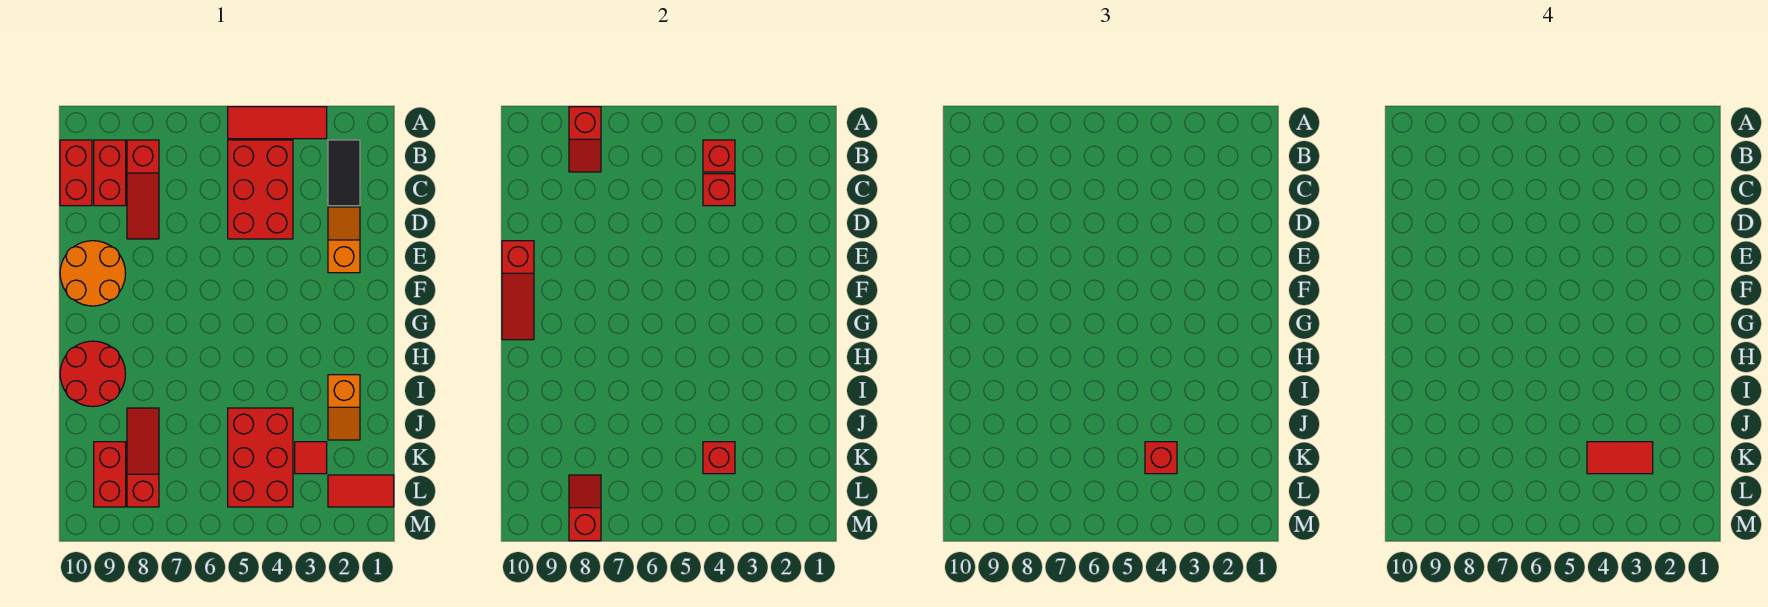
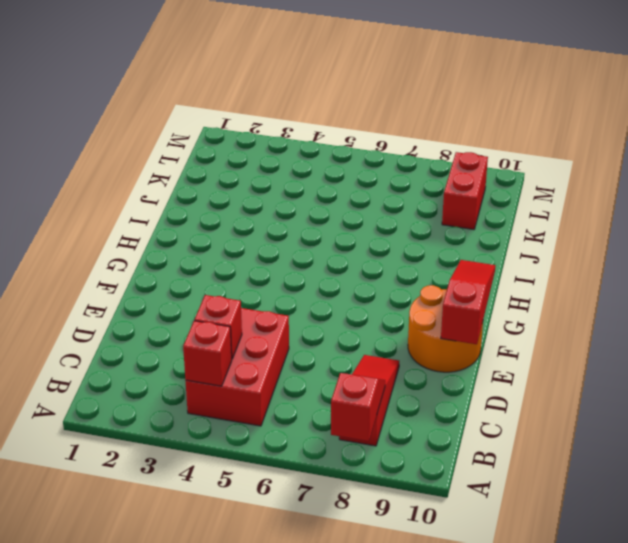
none -> red 1x3 tile [228,107,327,139]
none -> black 1x2 tile [328,140,360,206]
none -> red 1x2 brick [94,140,126,206]

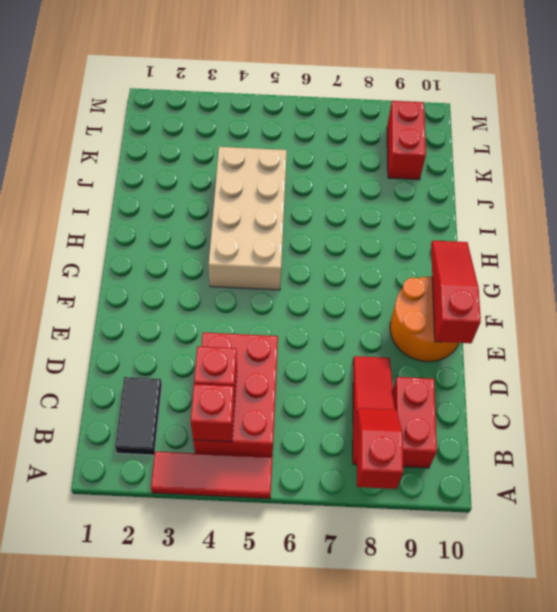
tan 2x4 brick [209,147,287,290] -> red 2x3 brick [228,408,293,507]
none -> red 1x2 brick [60,140,92,206]
none -> orange 1x2 slope [328,207,360,273]
none -> red 2x2 round brick [60,341,126,406]

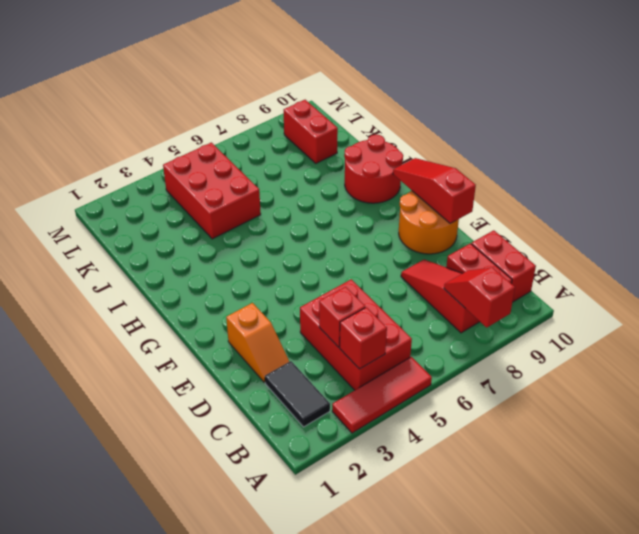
none -> orange 1x2 slope [328,375,360,440]
none -> red 1x3 slope [127,408,159,507]
none -> red 1x1 tile [295,442,327,474]

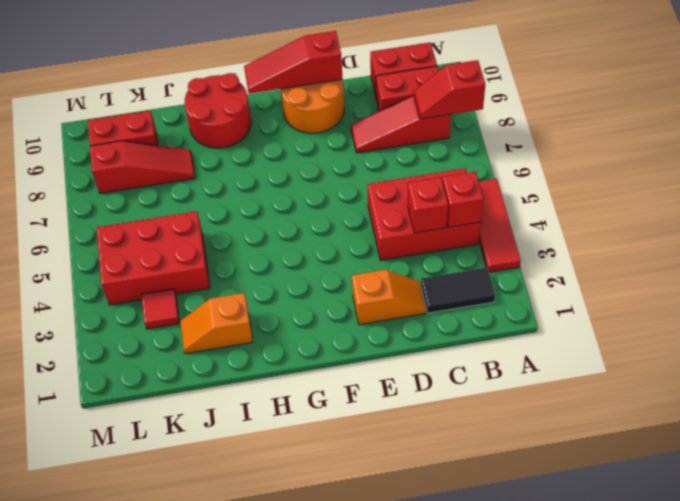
none -> red 1x2 tile [328,475,394,507]
none -> red 1x1 brick [703,442,735,474]
none -> red 1x2 slope [569,475,601,541]

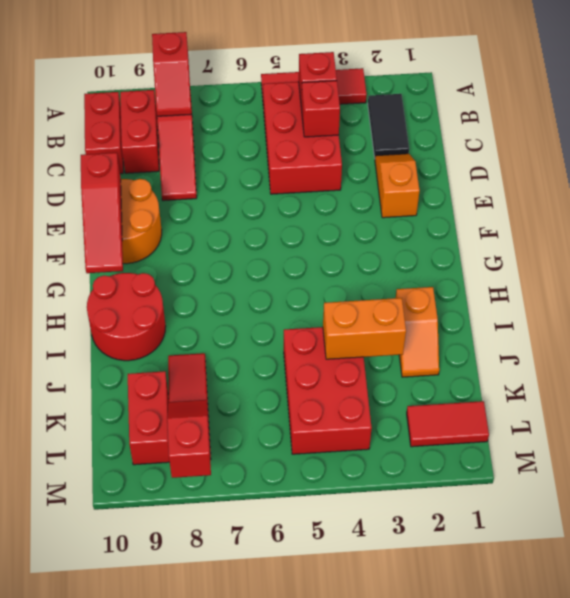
orange 1x2 brick [323,298,406,359] -> none
none -> red 1x1 tile [295,442,327,474]
none -> red 1x1 brick [703,442,735,474]
none -> red 1x1 brick [1145,442,1177,474]

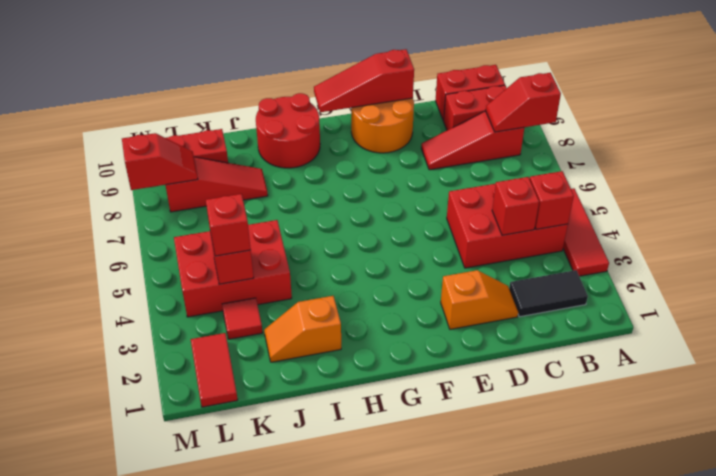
none -> red 1x2 tile [1587,442,1653,474]

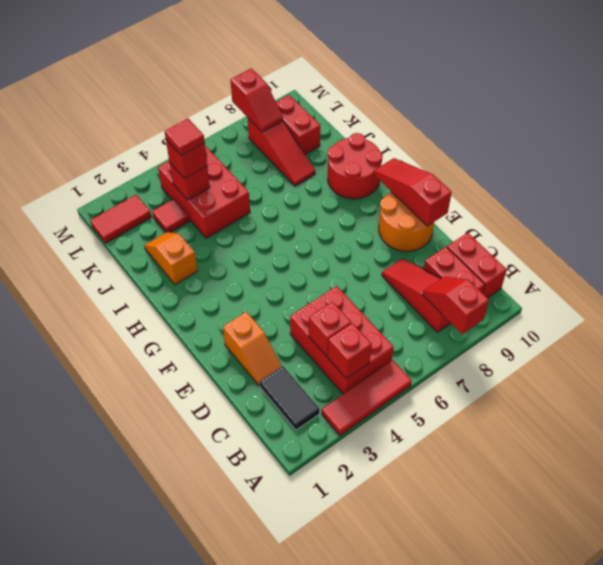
red 1x1 tile [164,118,205,156] -> red 1x2 tile [1587,442,1653,474]

